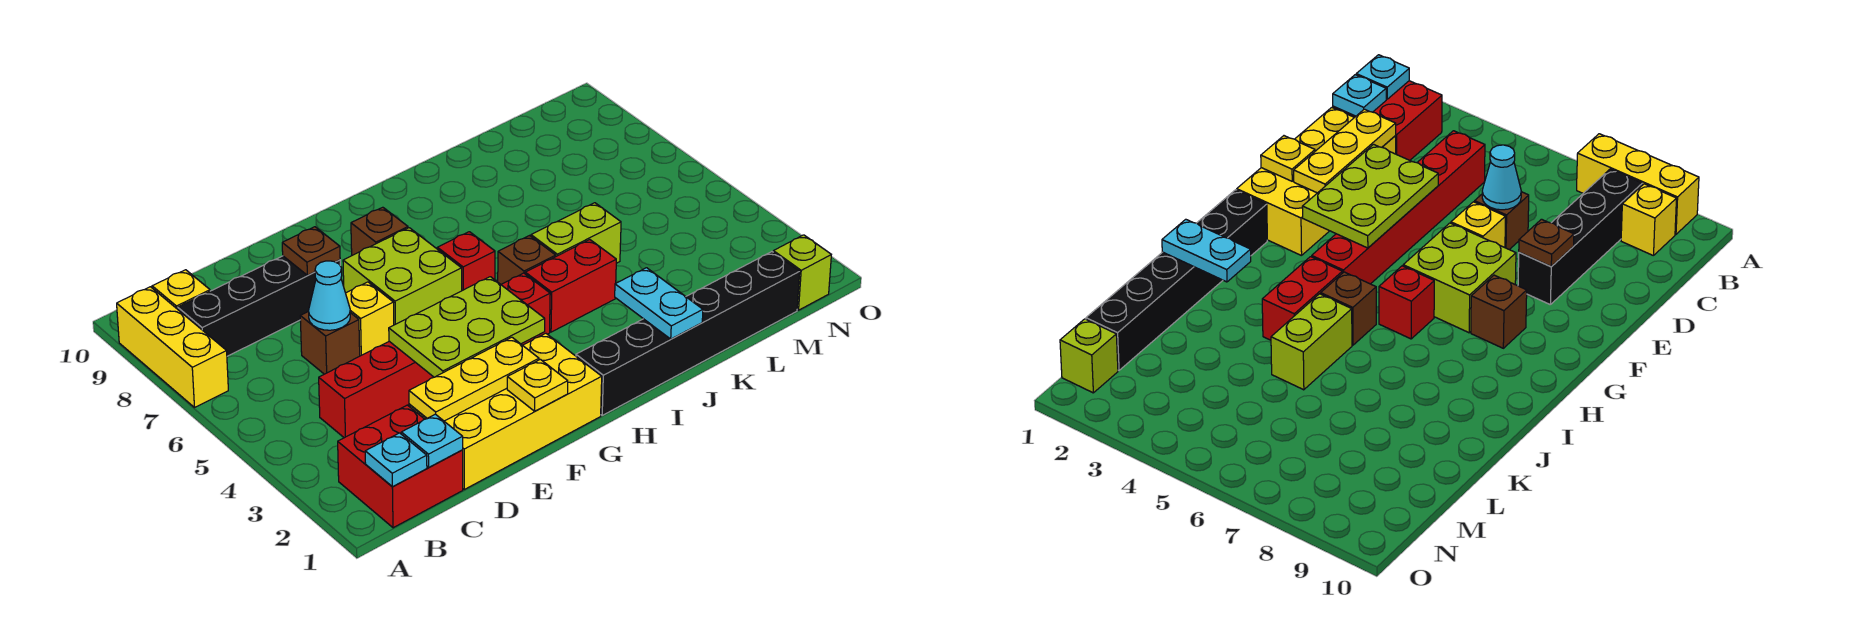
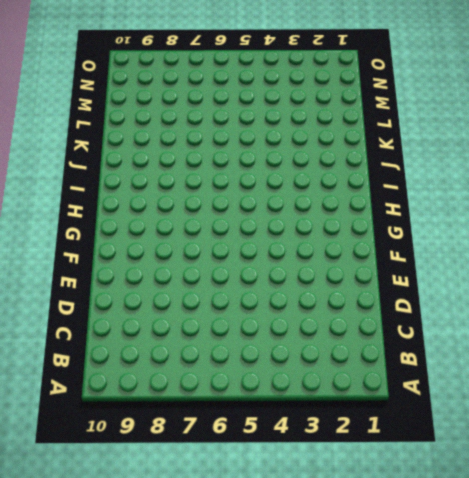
none -> yellow 1x3 brick [117,287,228,407]
none -> red 2x2 brick [338,405,463,528]
none -> black 1x4 brick [178,256,340,356]

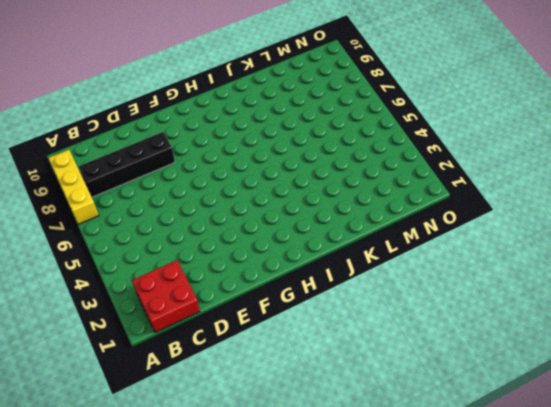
none -> yellow 1x1 brick [152,270,210,309]
none -> red 1x6 brick [319,273,550,438]
none -> yellow 2x4 brick [409,333,602,489]

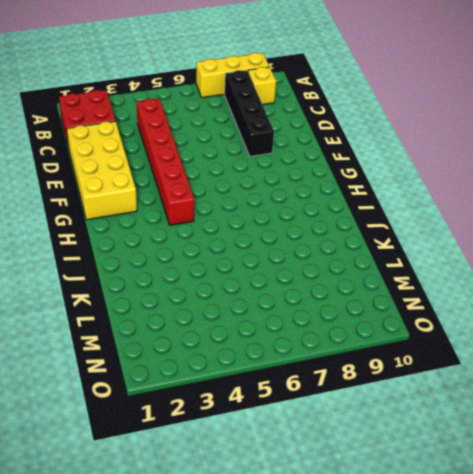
none -> brown 1x1 brick [300,312,360,374]
none -> yellow 1x1 brick [346,282,394,356]
none -> lime 2x2 brick [343,228,462,325]

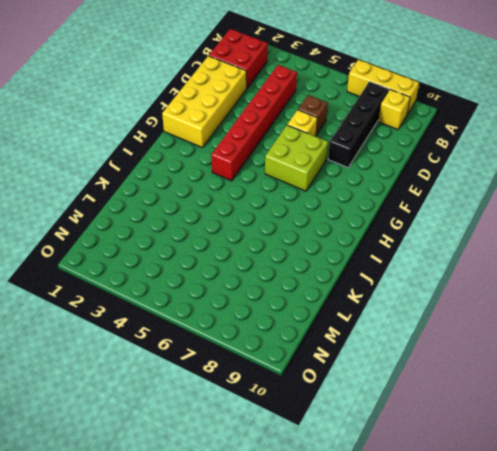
none -> brown 1x1 brick [351,207,408,255]
none -> black 1x6 brick [576,252,800,415]
none -> red 1x1 brick [437,232,495,291]

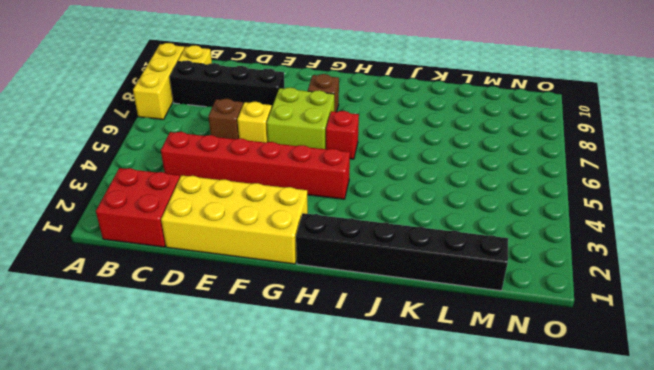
none -> red 1x2 brick [525,240,616,332]
none -> brown 1x1 brick [498,236,556,284]
none -> lime 1x2 brick [531,203,621,263]

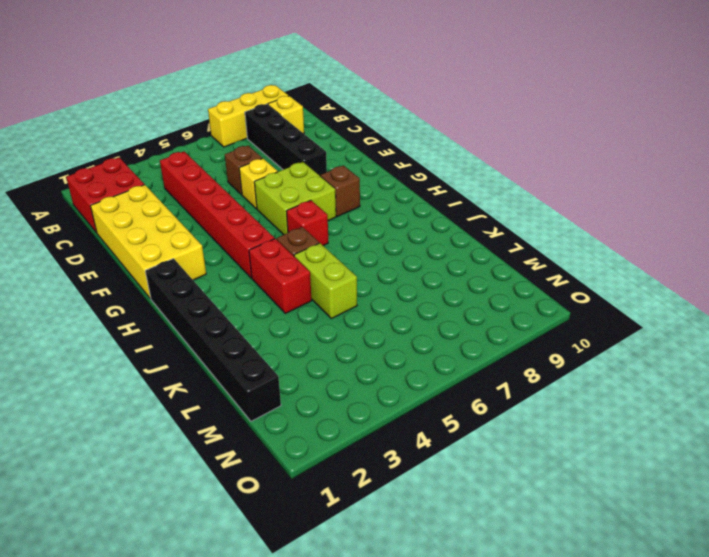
none -> lime 1x1 brick [773,235,831,310]
none -> cyan 1x1 plate [365,433,427,487]
none -> cyan 1x1 plate [401,414,463,467]

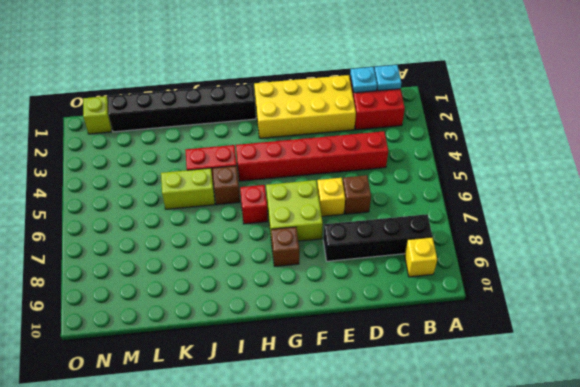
none -> yellow 1x3 brick [117,287,228,407]
none -> yellow 1x3 plate [409,337,539,421]
none -> cyan 1x1 cone [308,261,350,330]

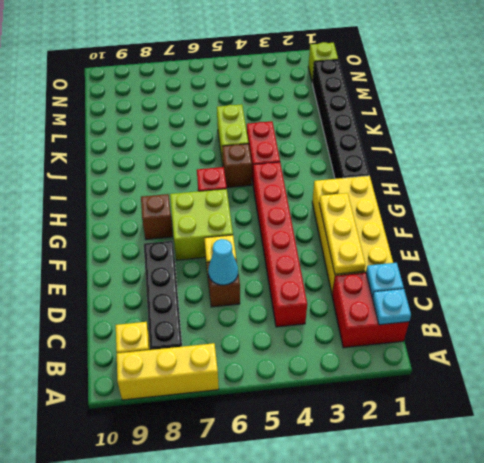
none -> lime 2x3 plate [389,277,545,377]
none -> brown 1x1 plate [282,227,340,275]
none -> yellow 1x1 plate [507,359,568,411]

